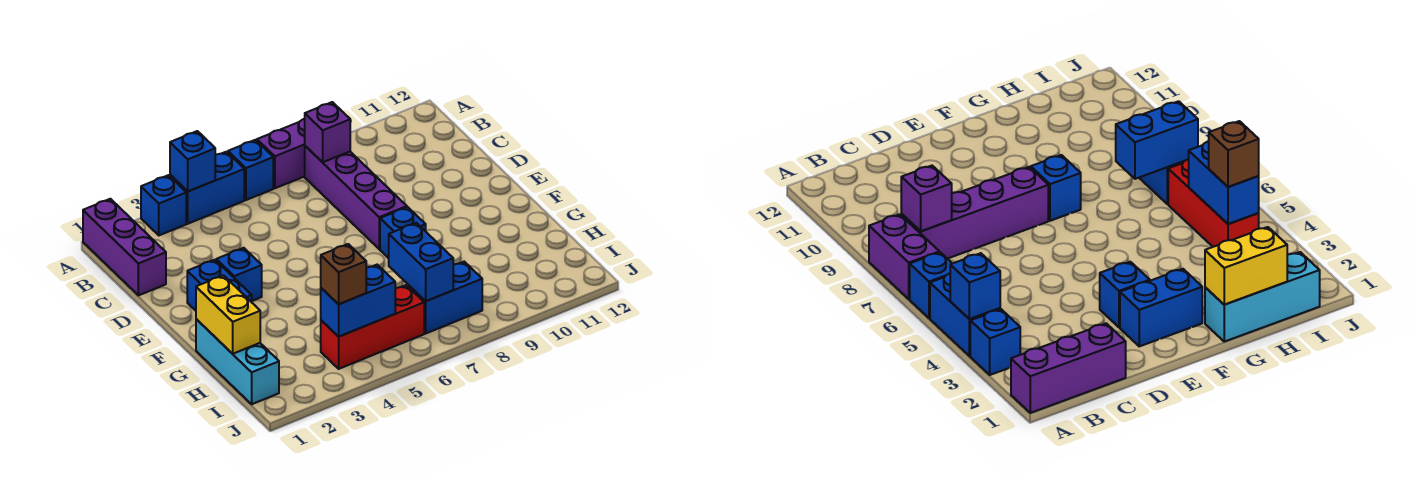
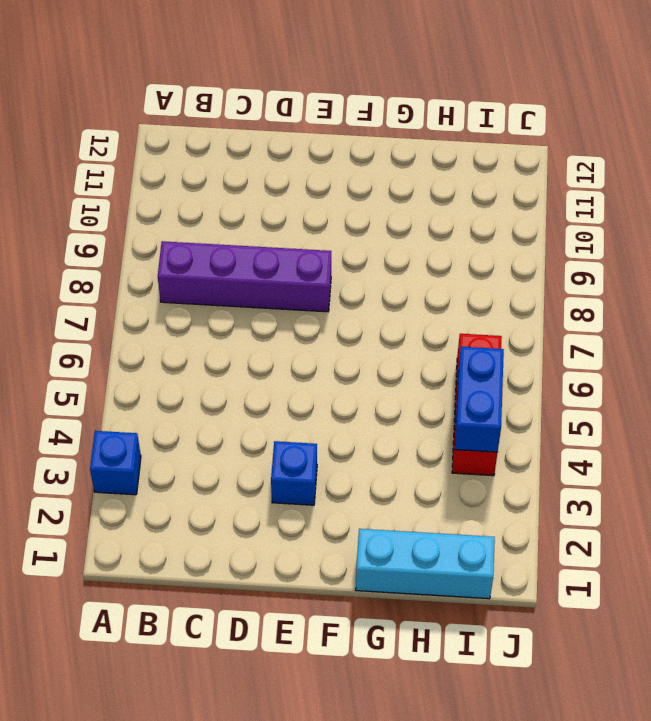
none -> purple 1x3 brick [83,199,166,295]
none -> blue 1x2 brick [170,152,244,224]
none -> blue 1x1 brick [228,140,273,200]

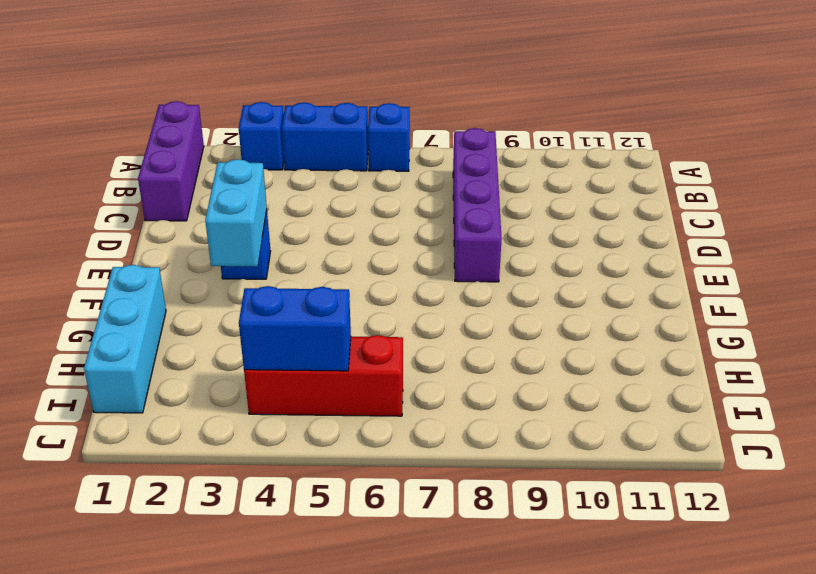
cyan 1x2 brick [205,159,267,267] -> none
none -> purple 1x2 brick [257,119,305,188]
none -> blue 1x2 brick [187,260,252,311]
none -> blue 1x1 brick [380,207,426,258]

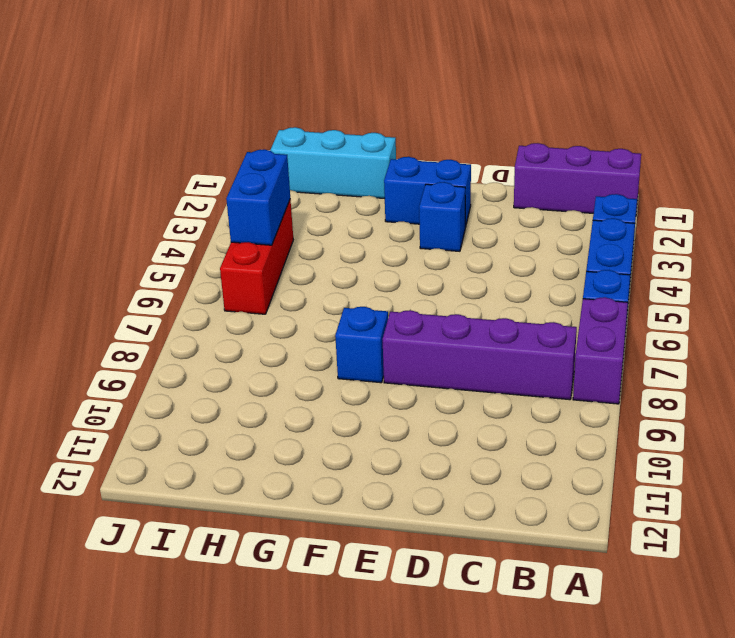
none -> blue 1x2 brick [408,262,482,333]
none -> blue 1x1 brick [170,131,215,191]
none -> purple 1x1 brick [305,102,350,162]

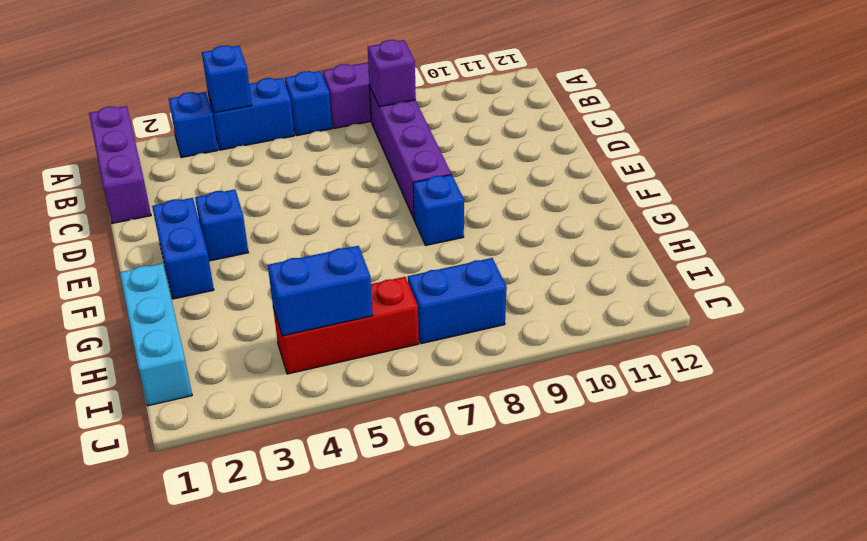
none -> yellow 1x2 brick [196,275,260,354]
none -> blue 1x2 brick [389,223,453,301]
none -> brown 1x1 brick [321,244,366,304]

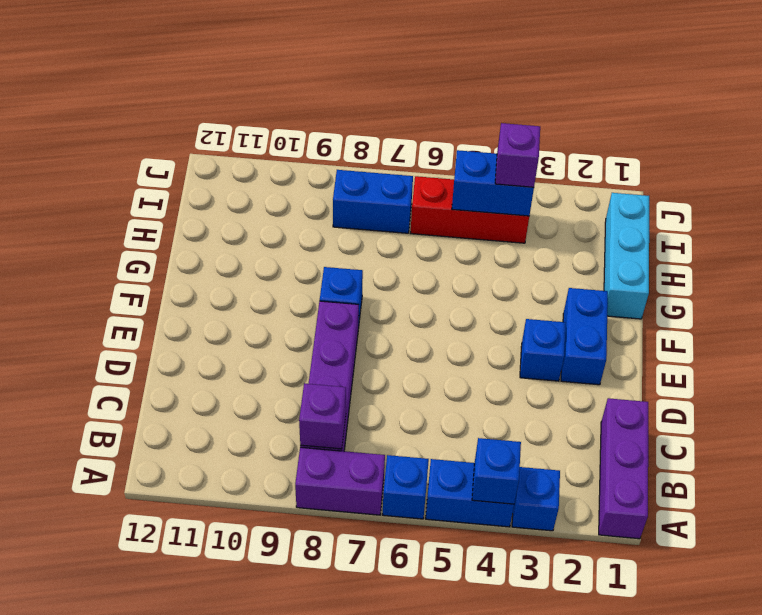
purple 1x1 brick [495,123,540,187] -> brown 1x1 brick [321,244,366,304]
none -> yellow 1x2 brick [196,275,260,354]
none -> blue 1x2 brick [389,223,453,301]

